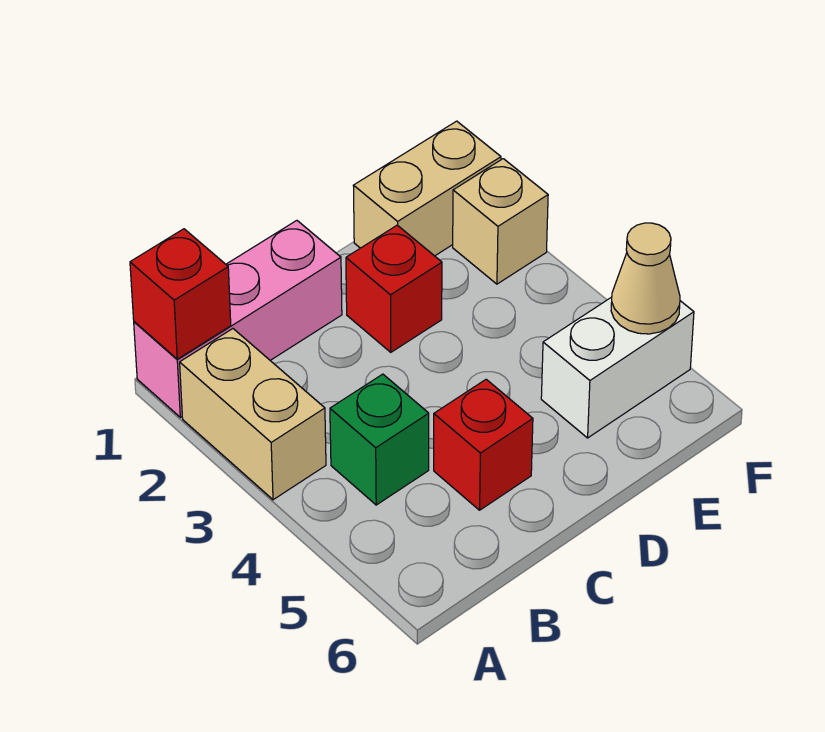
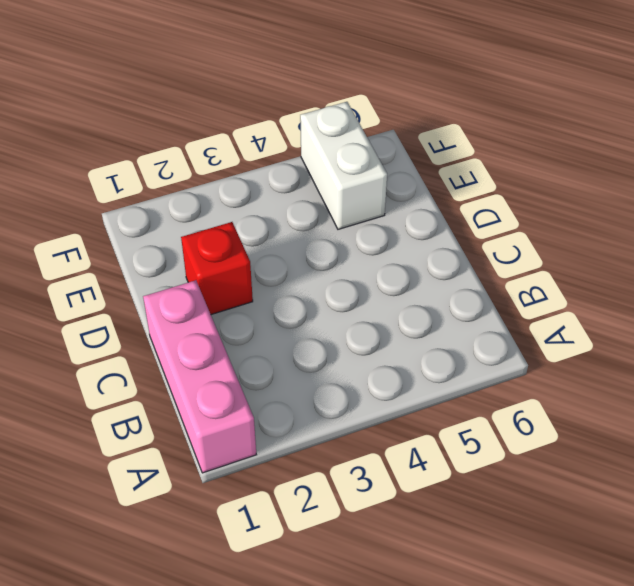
none -> tan 1x2 brick [180,329,326,500]
none -> green 1x1 brick [330,374,429,505]

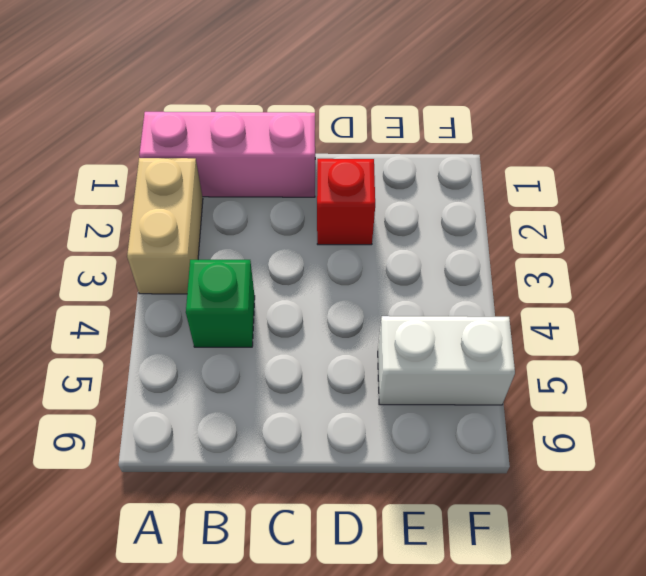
none -> red 1x1 brick [434,379,533,510]
none -> tan 1x2 brick [353,121,501,256]

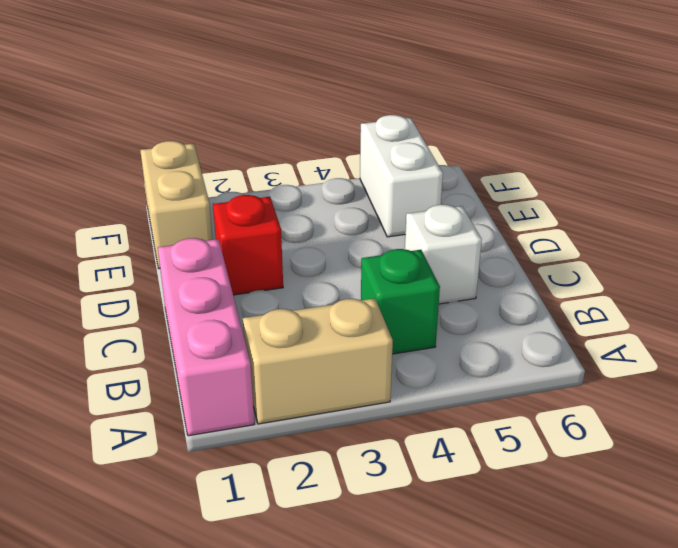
white 1x1 brick [405,205,482,304] -> red 1x1 brick [434,379,533,510]
none -> tan 1x1 brick [453,159,548,284]
none -> red 1x1 brick [130,229,231,359]

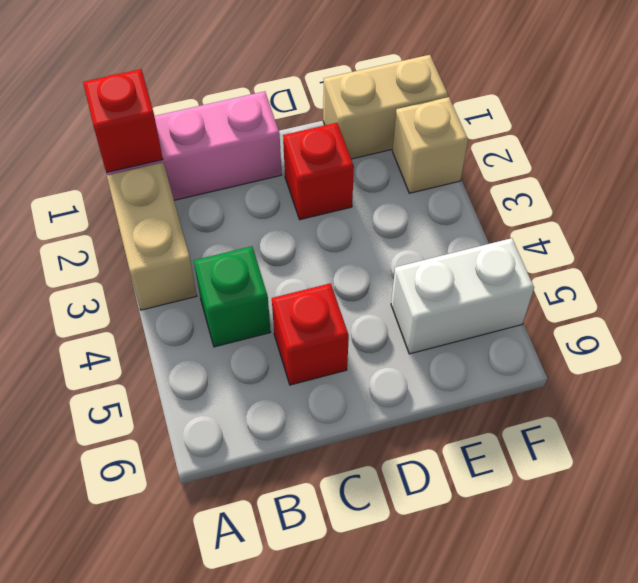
none -> tan 1x1 cone [611,223,680,334]

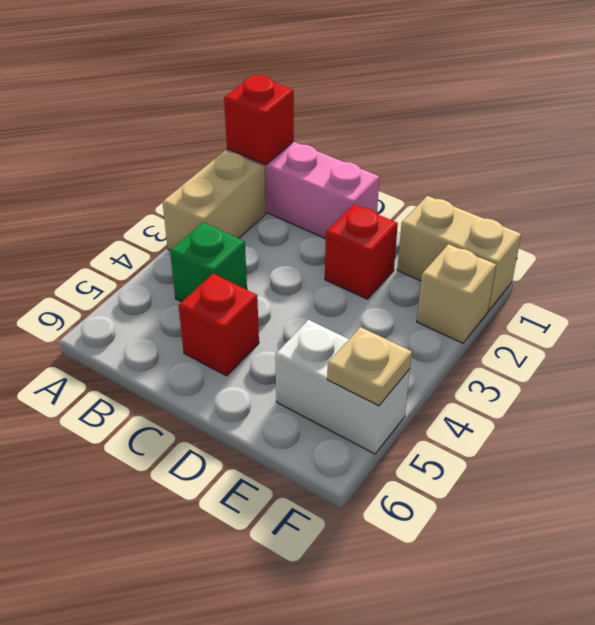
tan 1x1 plate [327,327,412,406] -> tan 1x1 cone [611,223,680,334]

